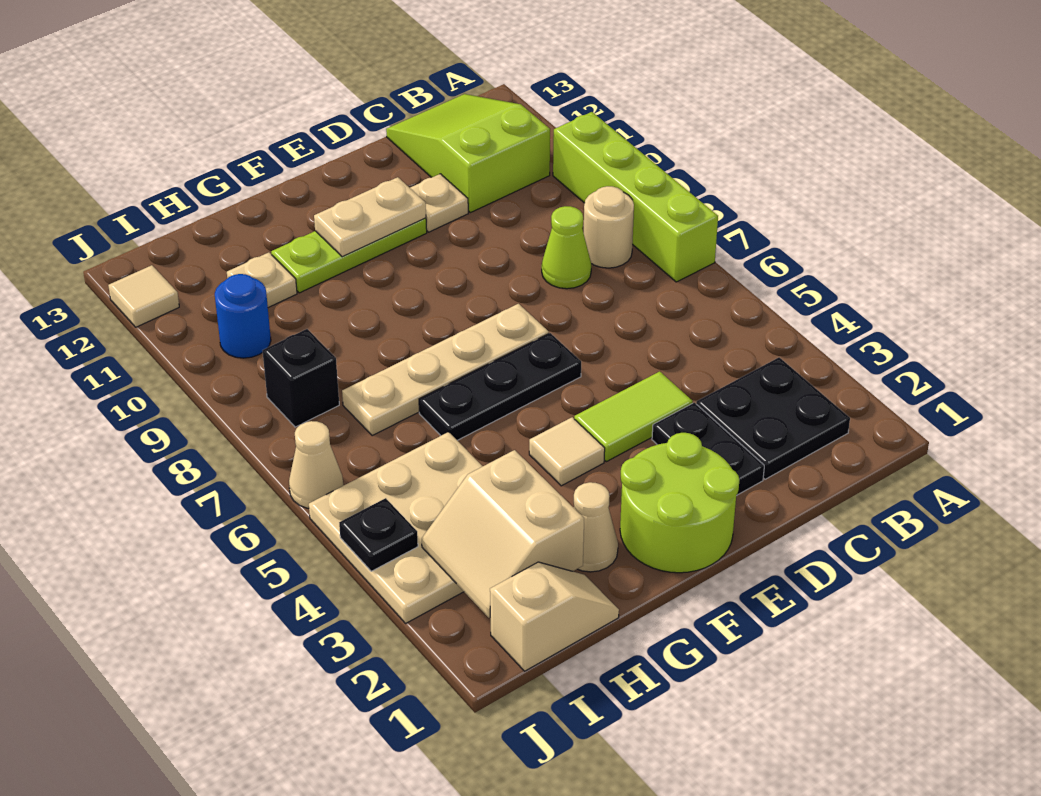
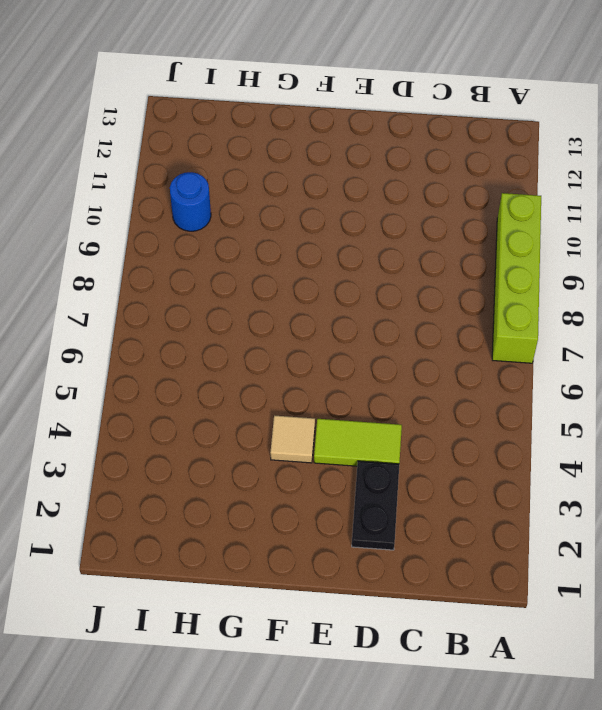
none -> black 2x2 plate [696,357,850,479]
none -> tan 1x1 round brick [584,186,634,268]
none -> lime 2x3 slope [386,94,550,213]

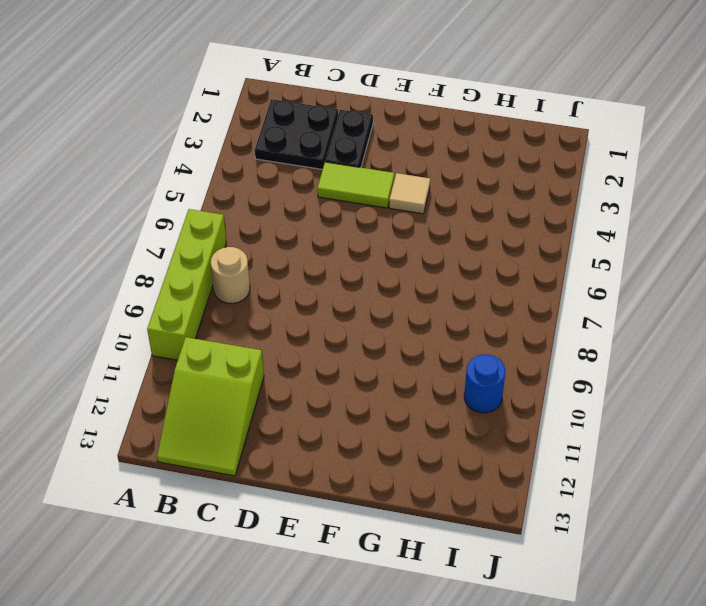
none -> lime 1x1 cone [542,206,591,289]
none -> tan 1x1 plate [410,174,468,232]
none -> lime 2x2 round brick [620,433,739,573]

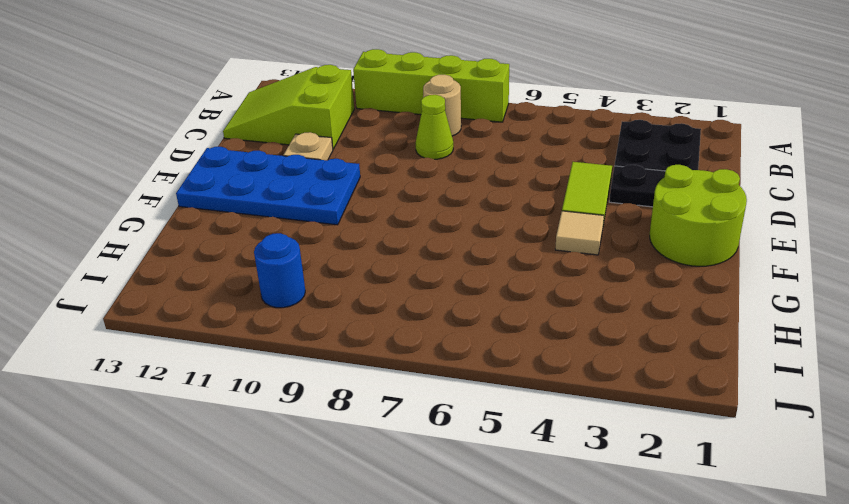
blue 2x4 plate [176,147,360,225] -> lime 1x3 plate [271,218,427,293]
none -> black 1x3 plate [419,333,581,440]
none -> tan 1x4 plate [342,304,549,436]
none -> tan 1x1 cone [574,482,618,572]

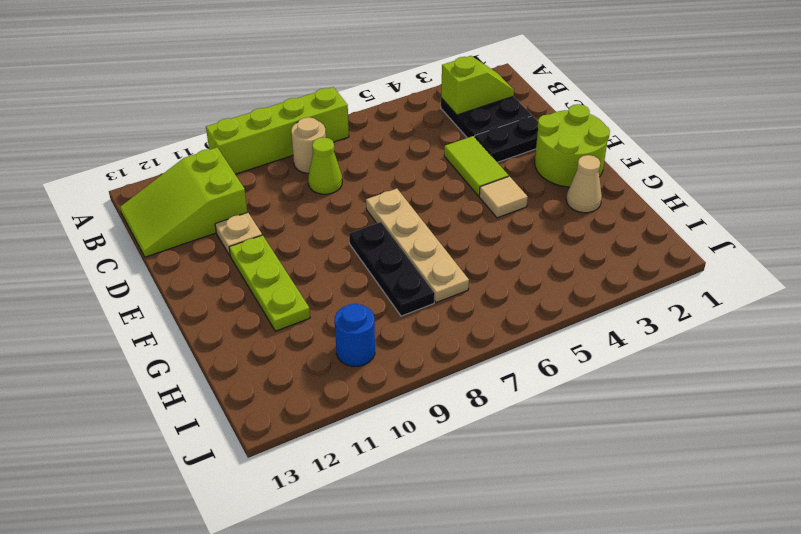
lime 1x2 slope [441,56,514,115] -> none
black 1x3 plate [349,222,435,316] -> black 1x3 plate moved to [419,333,581,440]
none -> tan 1x2 slope [490,562,619,671]
none -> tan 3x3 plate [309,432,483,623]
none -> tan 1x1 plate [227,252,297,308]

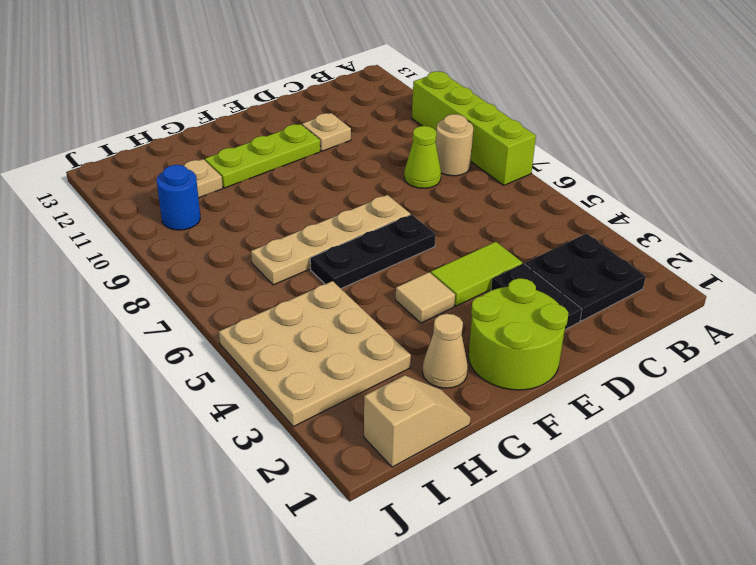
none -> lime 2x3 slope [386,94,550,213]
none -> black 1x1 brick [262,329,339,427]
none -> tan 1x1 cone [289,421,343,508]

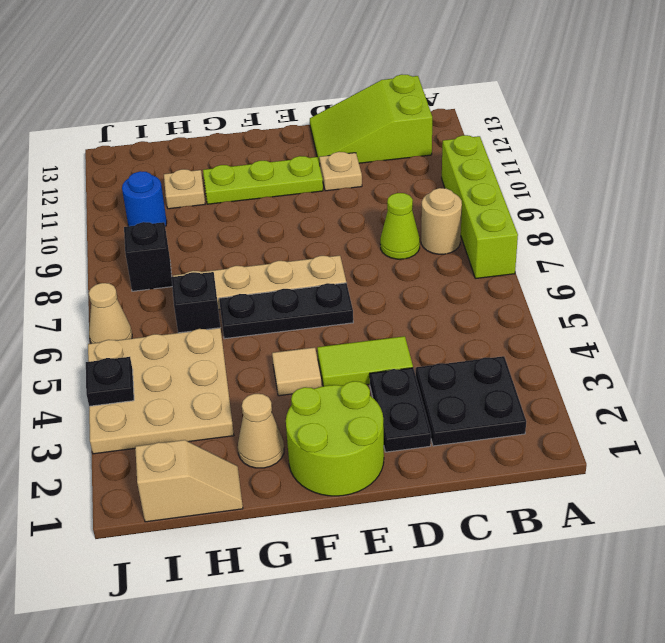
lime 2x3 slope [310,75,432,165] -> lime 2x3 slope turned to [386,94,550,213]
black 1x1 brick [171,272,221,333] -> none
none -> tan 1x1 tile [108,265,179,327]
none -> tan 1x2 plate [314,177,426,257]
none -> tan 2x2 slope [422,450,584,618]

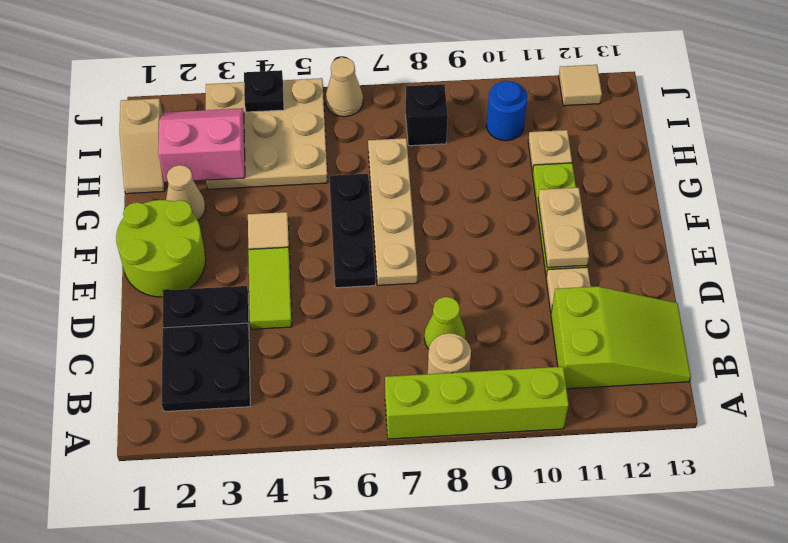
pink 2x2 slope [158,108,245,182] -> tan 2x2 slope [422,450,584,618]

